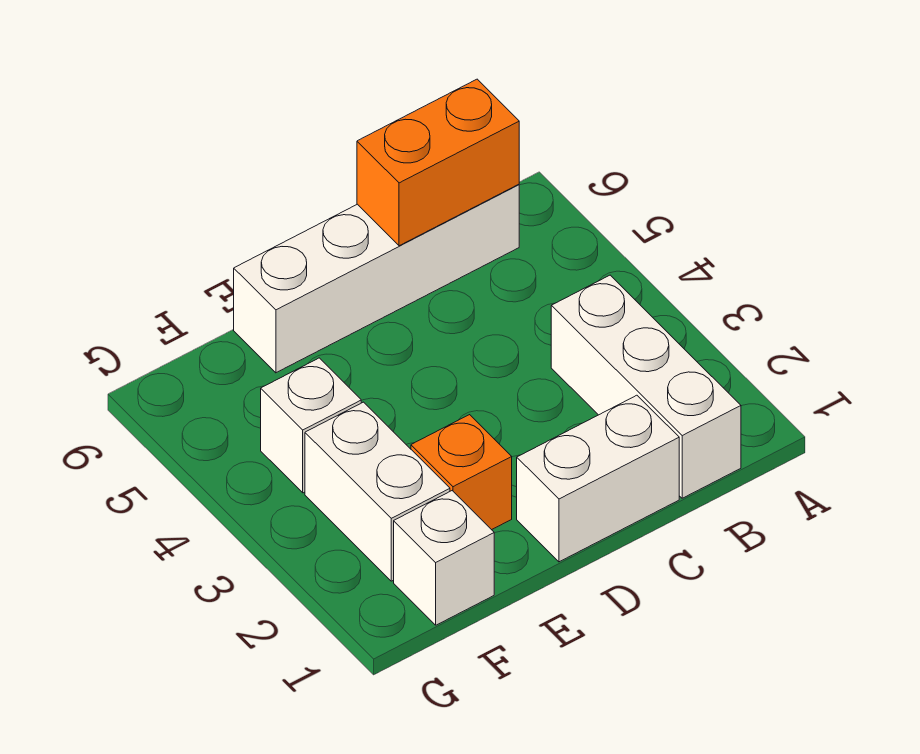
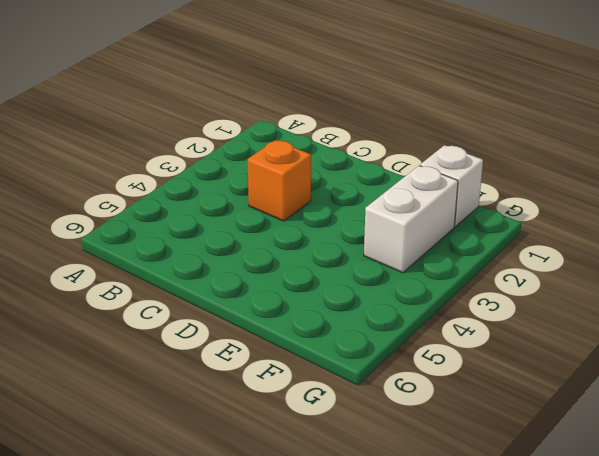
orange 1x1 brick [247,140,311,221] -> orange 1x1 brick moved to [411,415,512,530]
none -> white 1x3 brick [551,275,741,498]
none -> white 1x4 brick [234,184,519,373]

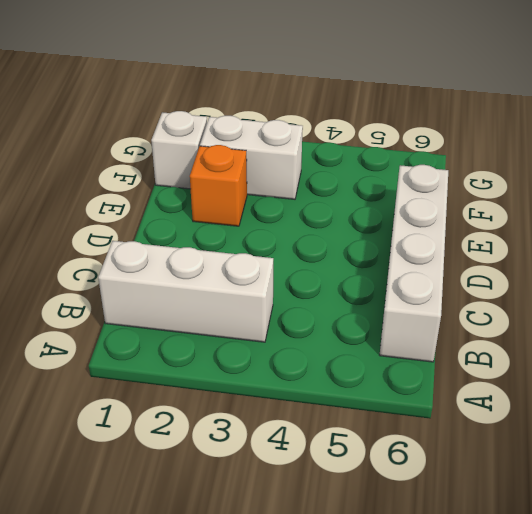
none -> white 1x2 brick [517,395,679,562]
none -> white 1x1 brick [261,358,361,493]

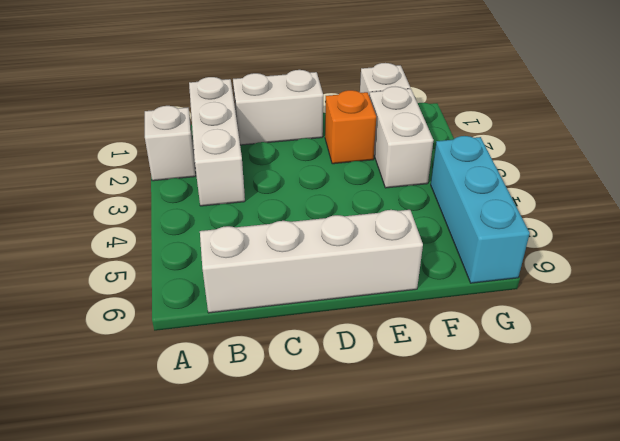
white 1x1 brick [145,106,196,181] -> white 1x1 brick moved to [261,358,361,493]
cyan 1x3 brick [431,136,530,283] -> none
none -> orange 1x2 brick [357,79,519,246]

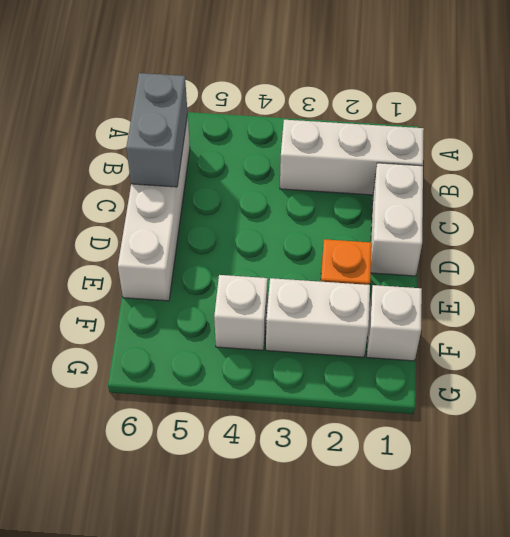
grey 1x2 brick [126,73,188,187] -> orange 1x2 brick [357,79,519,246]

